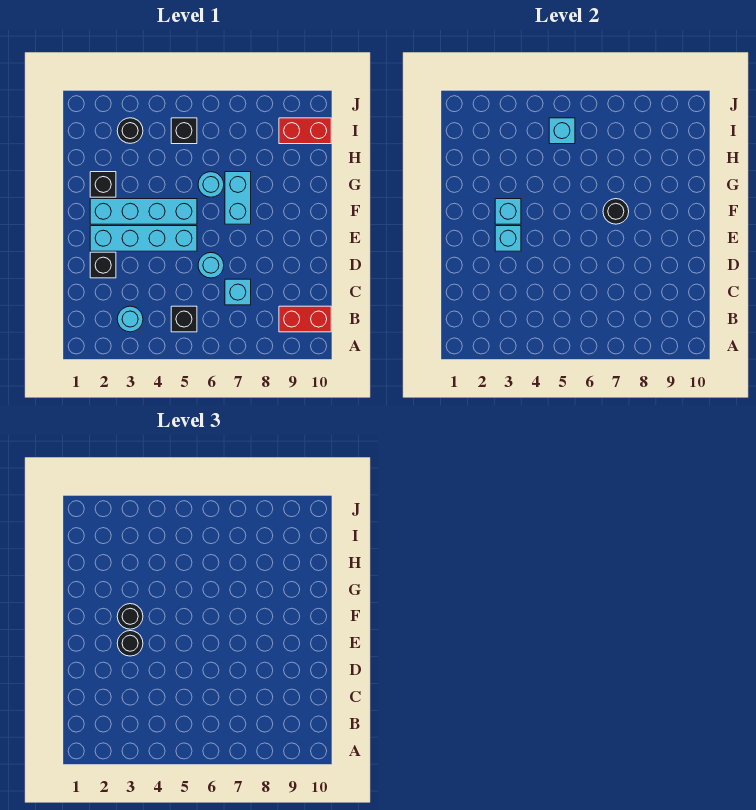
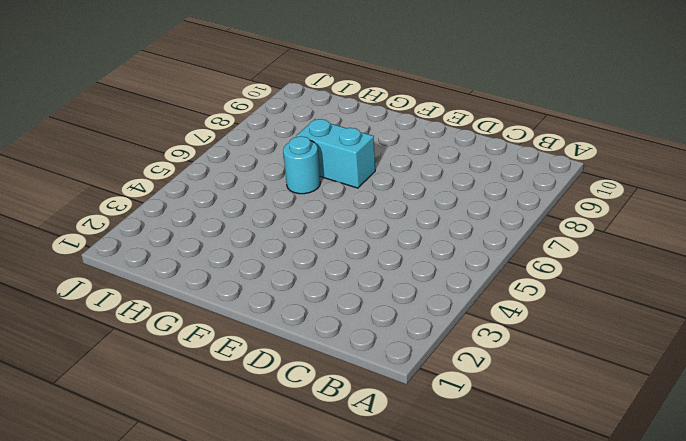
none -> cyan 1x1 round brick [117,306,143,332]
none -> black 1x1 brick [171,306,197,332]
none -> red 1x2 brick [279,306,331,332]

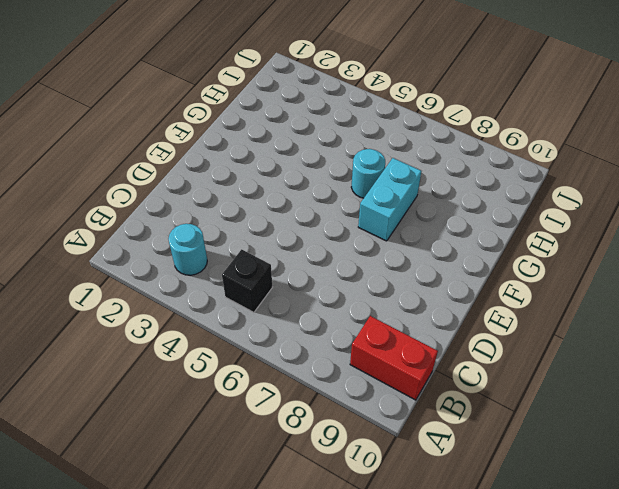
none -> cyan 1x1 brick [225,279,251,305]
none -> black 1x1 brick [90,252,116,278]
none -> cyan 1x1 round brick [198,253,224,278]

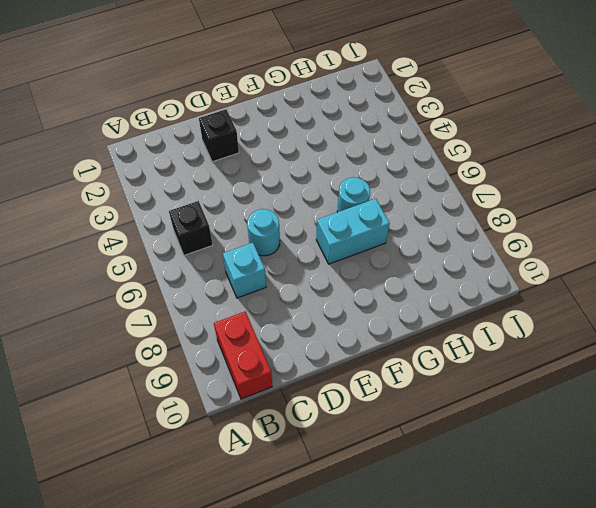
none -> cyan 1x1 round brick [117,306,143,332]
none -> cyan 1x4 brick [90,226,197,251]
none -> cyan 1x4 brick [90,199,197,224]

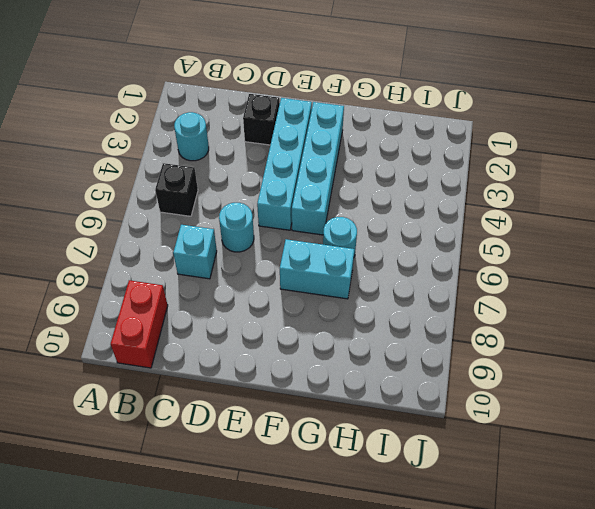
none -> black 1x1 brick [90,172,116,197]
none -> black 1x1 round brick [117,118,143,143]
none -> black 1x1 brick [171,118,197,144]

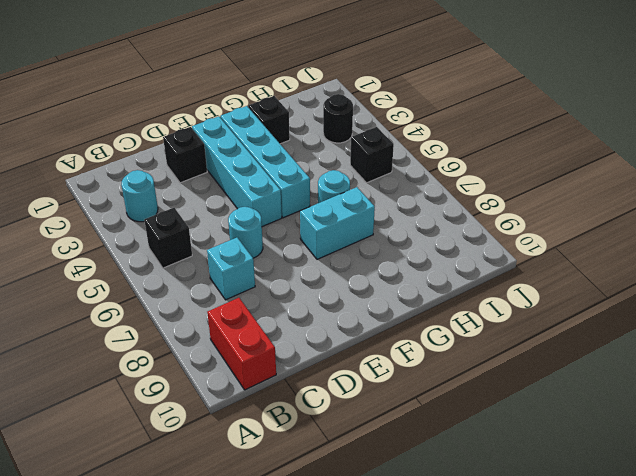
none -> red 1x2 brick [279,118,331,144]
none -> cyan 1x1 brick [495,226,521,251]
none -> cyan 1x1 brick [495,199,521,224]

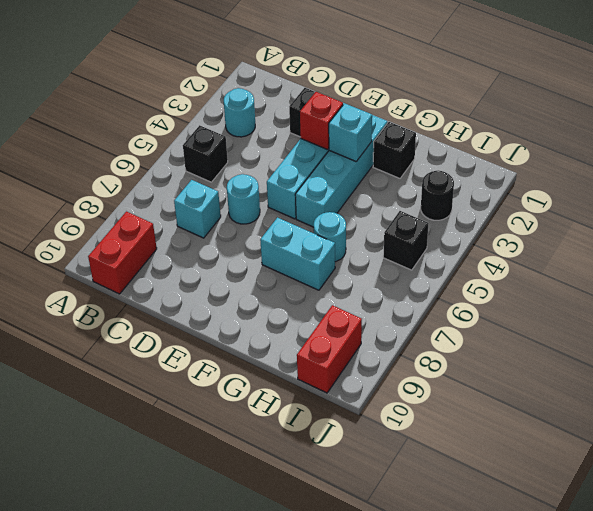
red 1x1 brick [300,92,343,150] -> cyan 1x1 brick [495,226,521,251]
none -> black 1x1 round brick [603,199,629,224]
none -> cyan 1x1 brick [549,118,575,144]
none -> black 1x1 round brick [117,631,143,656]

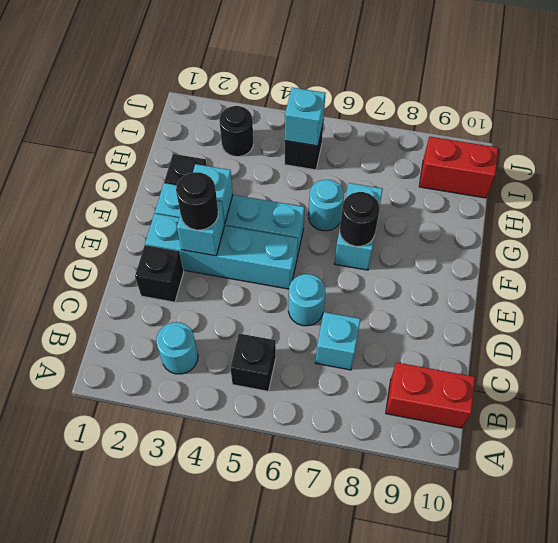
none -> black 1x1 round brick [117,604,143,629]

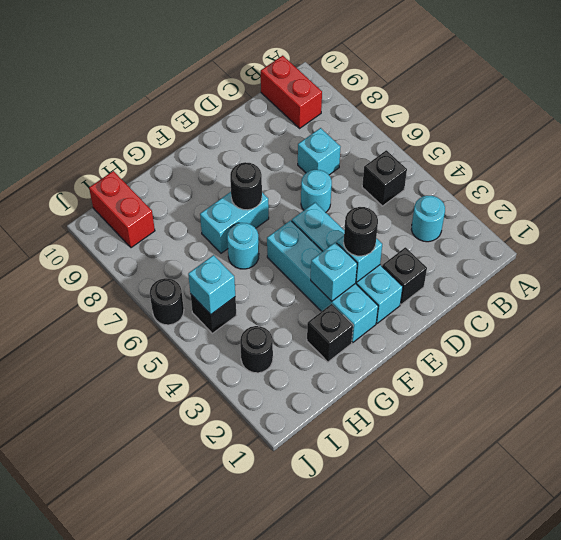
black 1x1 round brick [150,278,184,325] -> black 1x1 round brick moved to [117,604,143,629]

